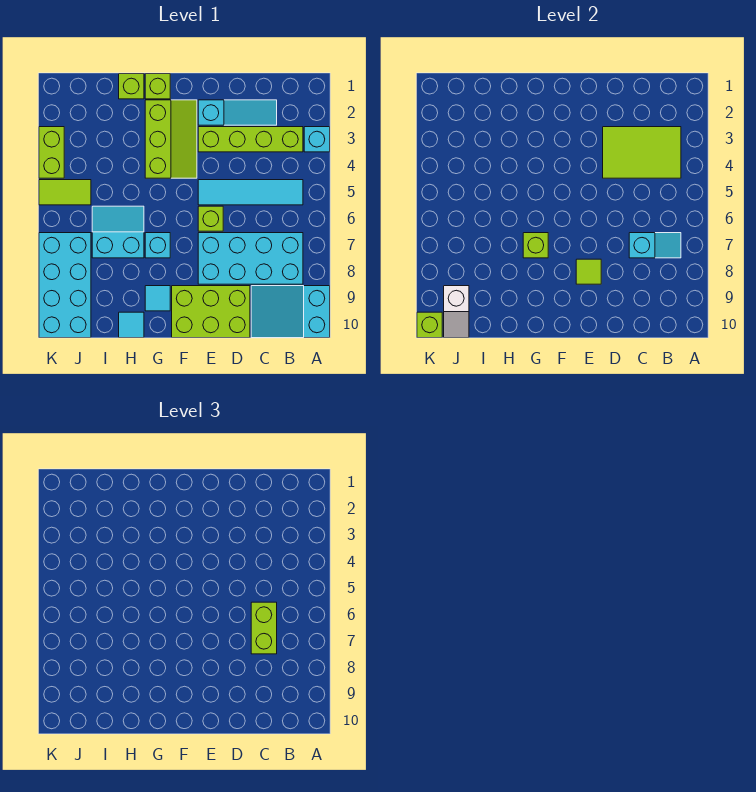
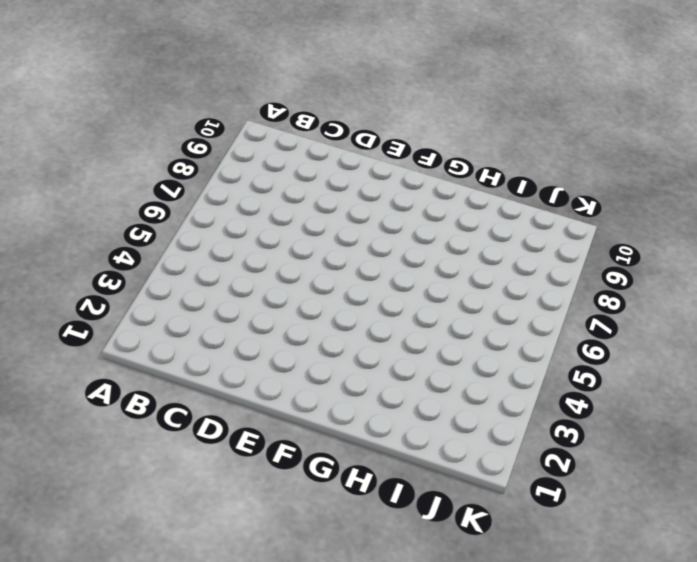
none -> cyan 1x1 brick [304,127,330,152]
none -> cyan 2x3 slope [251,286,330,338]
none -> lime 1x4 brick [198,127,303,152]

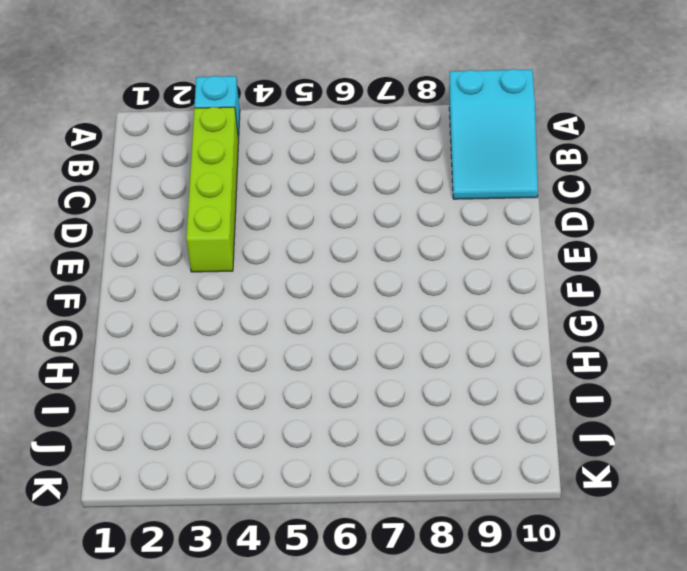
none -> cyan 1x4 tile [198,180,303,205]
none -> cyan 2x4 brick [198,233,303,284]
none -> cyan 1x3 slope [198,100,277,125]

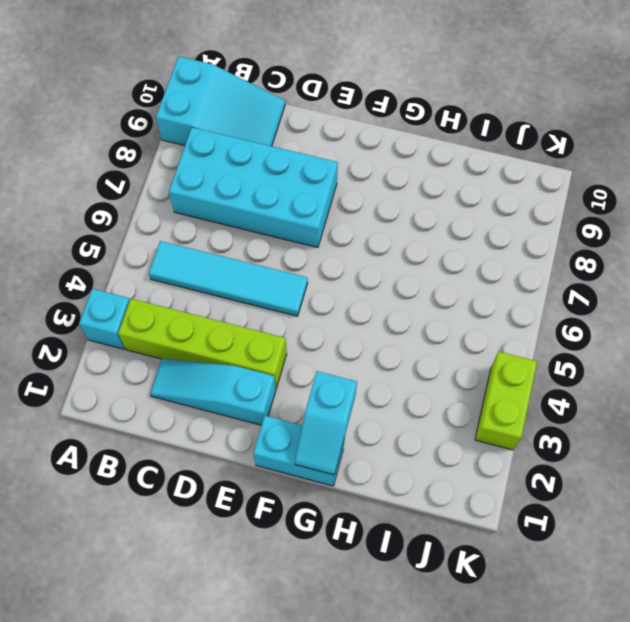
cyan 1x2 brick [253,416,345,486] -> lime 1x1 brick [145,74,170,99]
cyan 1x2 slope [295,371,357,475] -> cyan 1x2 slope turned to [629,233,681,258]
none -> lime 2x3 brick [172,286,250,338]
none -> lime 1x1 brick [198,206,223,231]
none -> lime 2x3 slope [145,100,197,178]

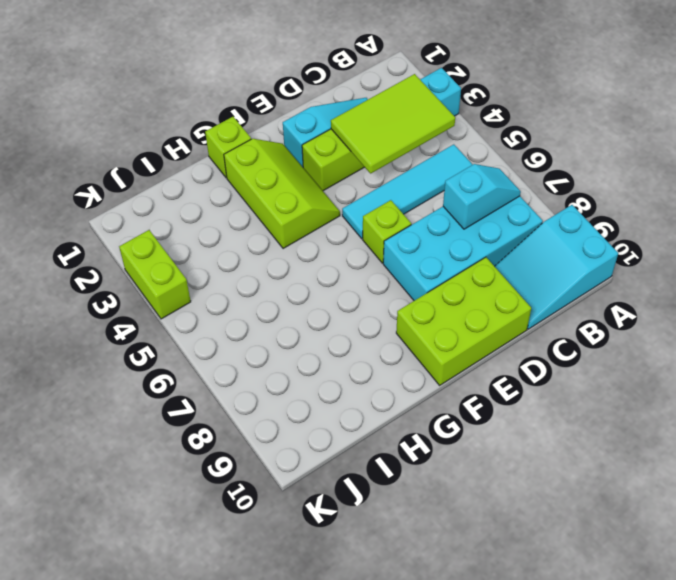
none -> cyan 1x1 brick [145,233,170,258]
none -> cyan 1x1 tile [145,286,170,311]
none -> lime 1x1 brick [119,74,144,99]

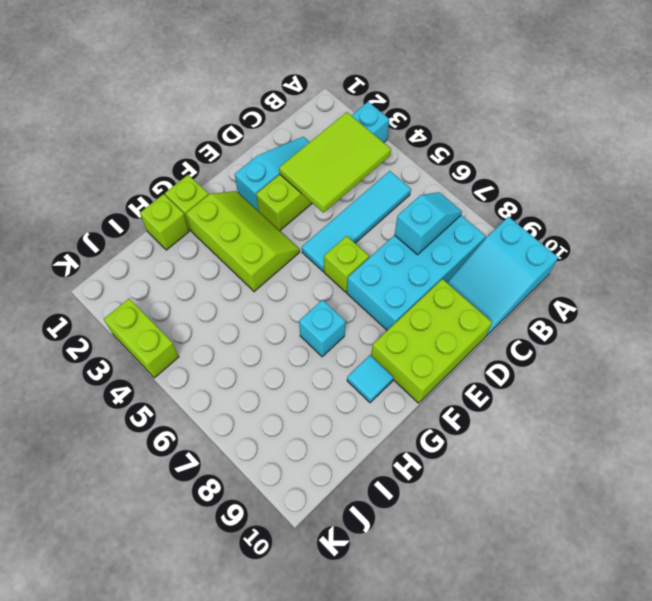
none -> cyan 2x2 slope [92,206,144,258]
none -> cyan 1x1 tile [119,312,144,338]
none -> lime 1x2 tile [39,180,91,205]

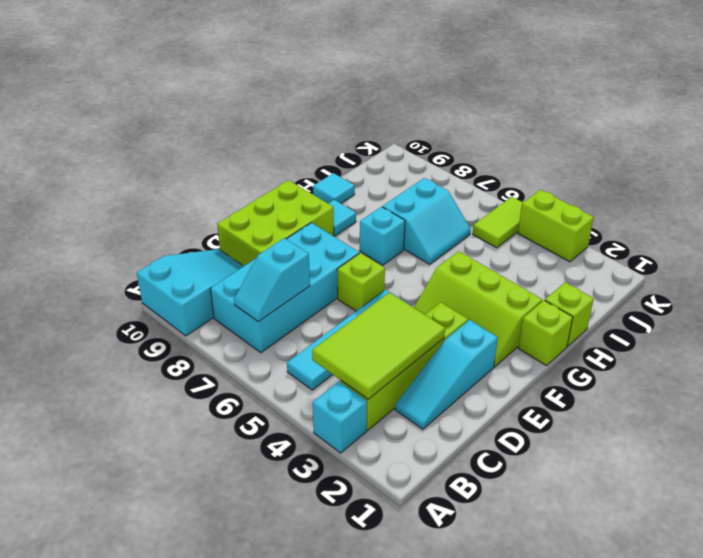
none -> cyan 2x4 brick [39,233,91,338]
none -> lime 1x1 tile [576,259,601,284]
none -> lime 1x1 brick [523,233,548,258]

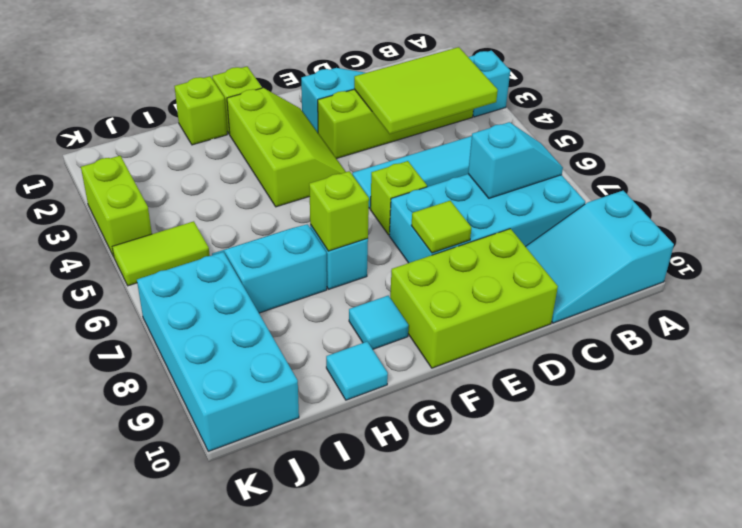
none -> white 1x2 slope [444,286,469,338]
none -> lime 1x1 brick [417,312,442,338]
none -> lime 1x2 brick [251,602,277,654]

